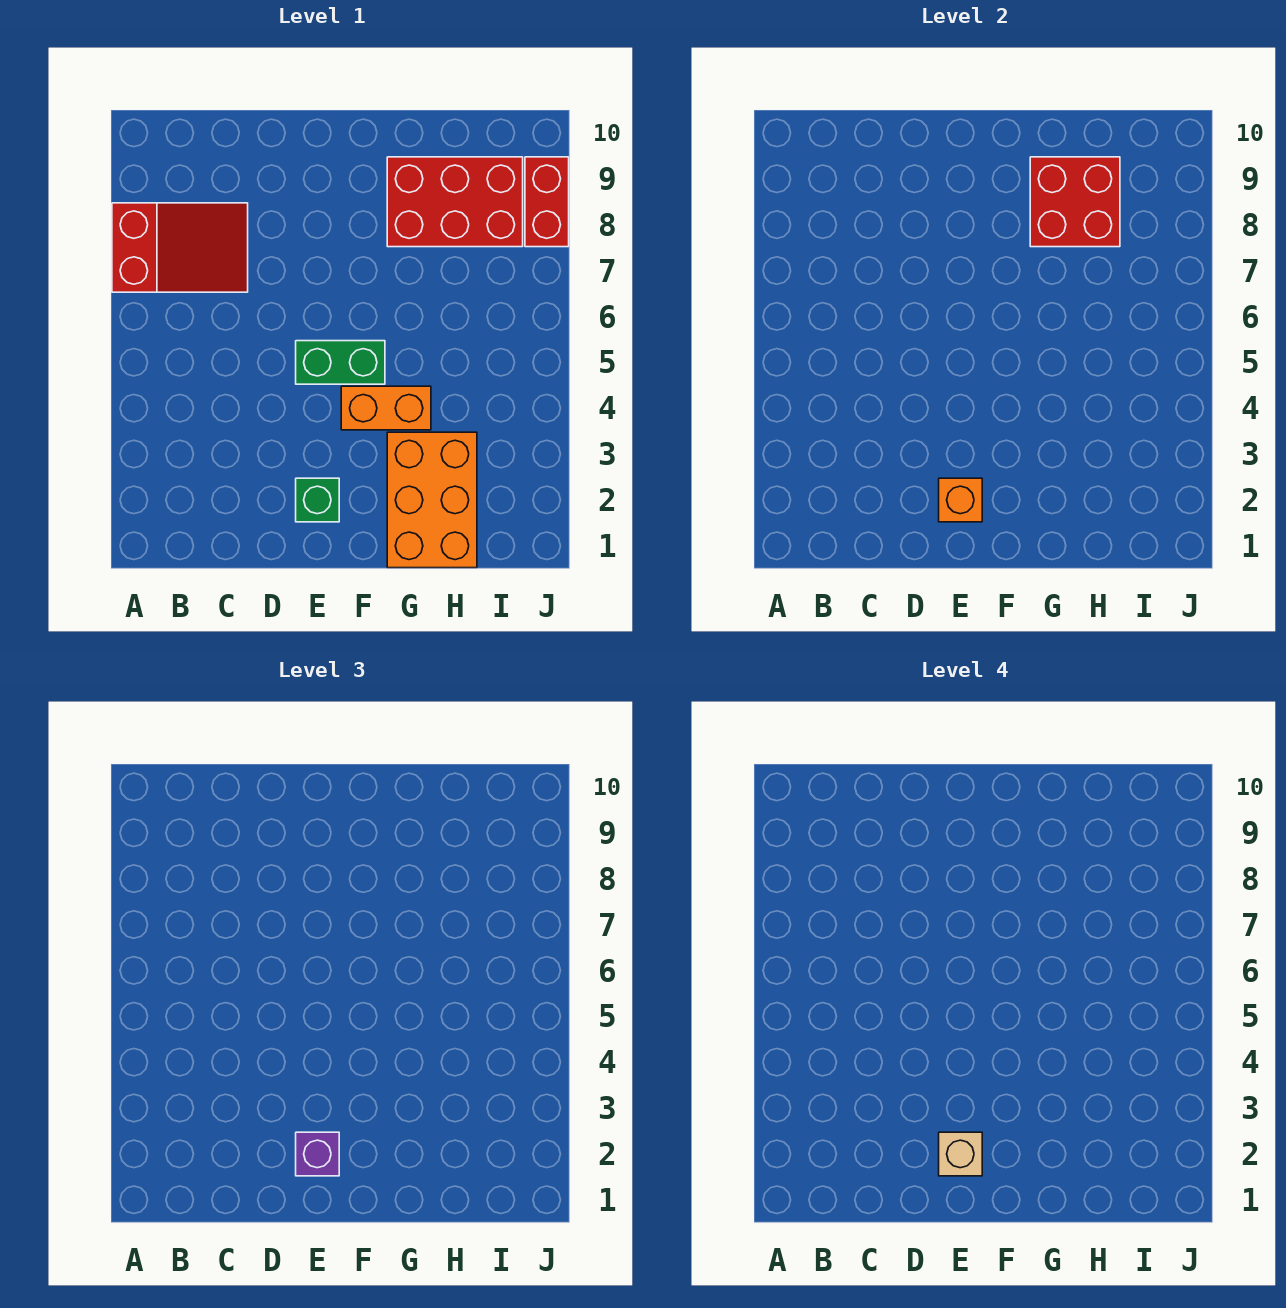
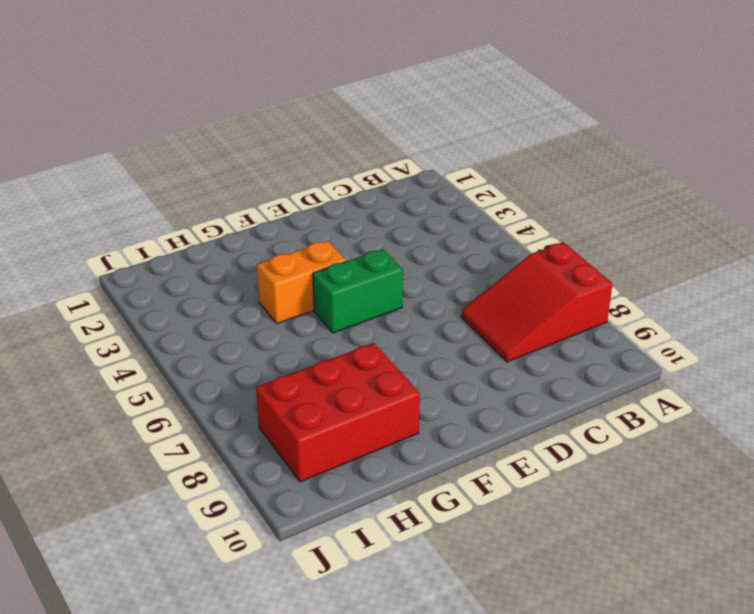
none -> green 1x1 brick [296,478,339,522]
none -> orange 2x3 brick [387,432,477,568]

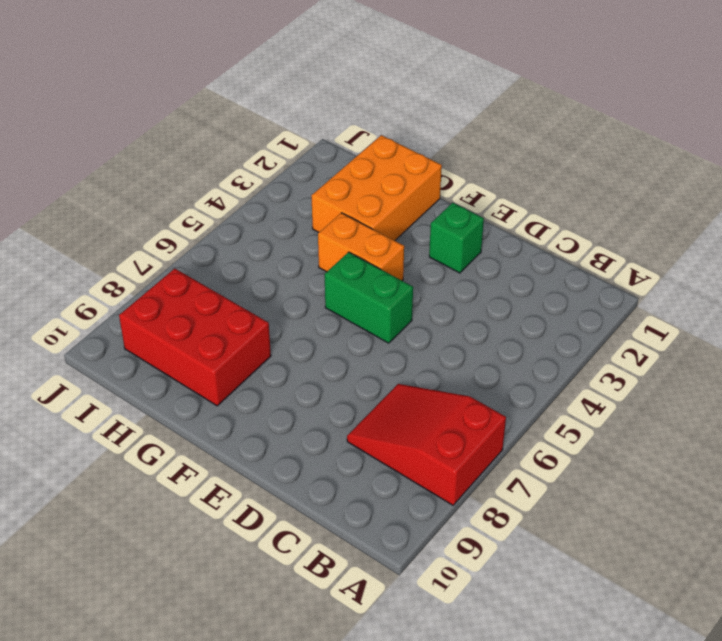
none -> red 1x2 brick [525,157,569,247]
none -> orange 1x1 brick [939,478,982,522]

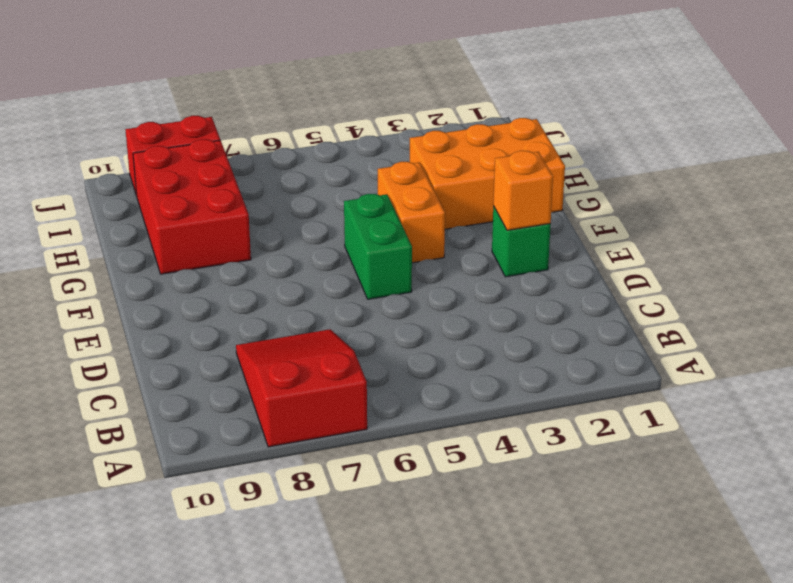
none -> red 2x2 brick [1030,157,1120,247]
none -> purple 1x1 brick [296,1132,339,1176]

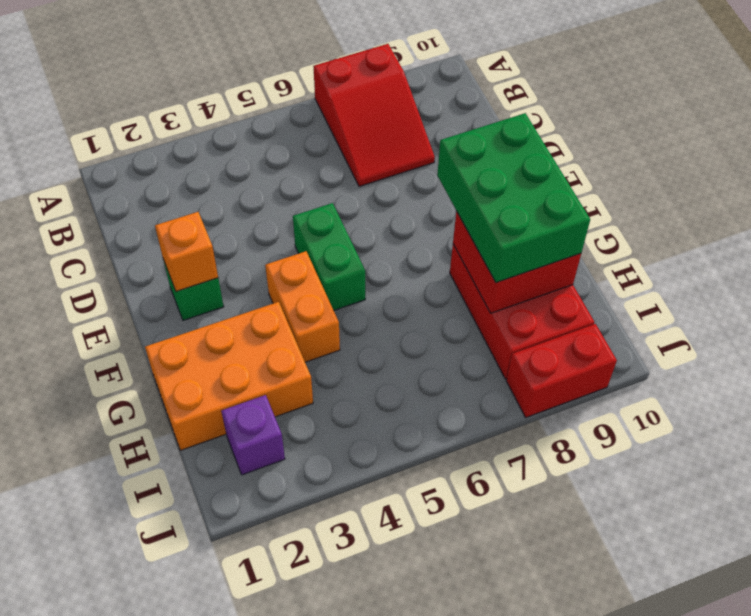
green 2x3 brick [437,113,590,283] -> none
purple 1x1 brick [221,395,285,475] -> purple 1x1 brick moved to [296,1132,339,1176]
none -> tan 1x1 brick [939,1132,982,1176]

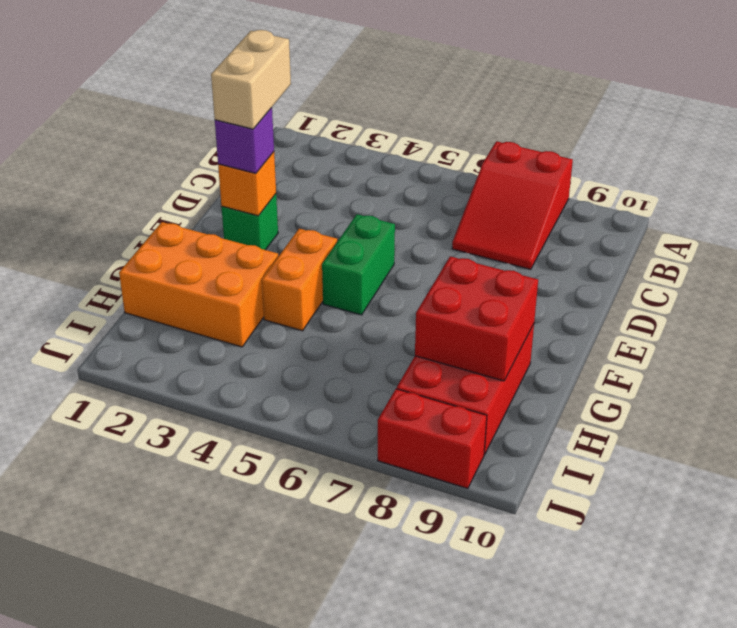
tan 1x2 brick [211,30,291,129] -> tan 1x1 brick [939,1132,982,1176]

